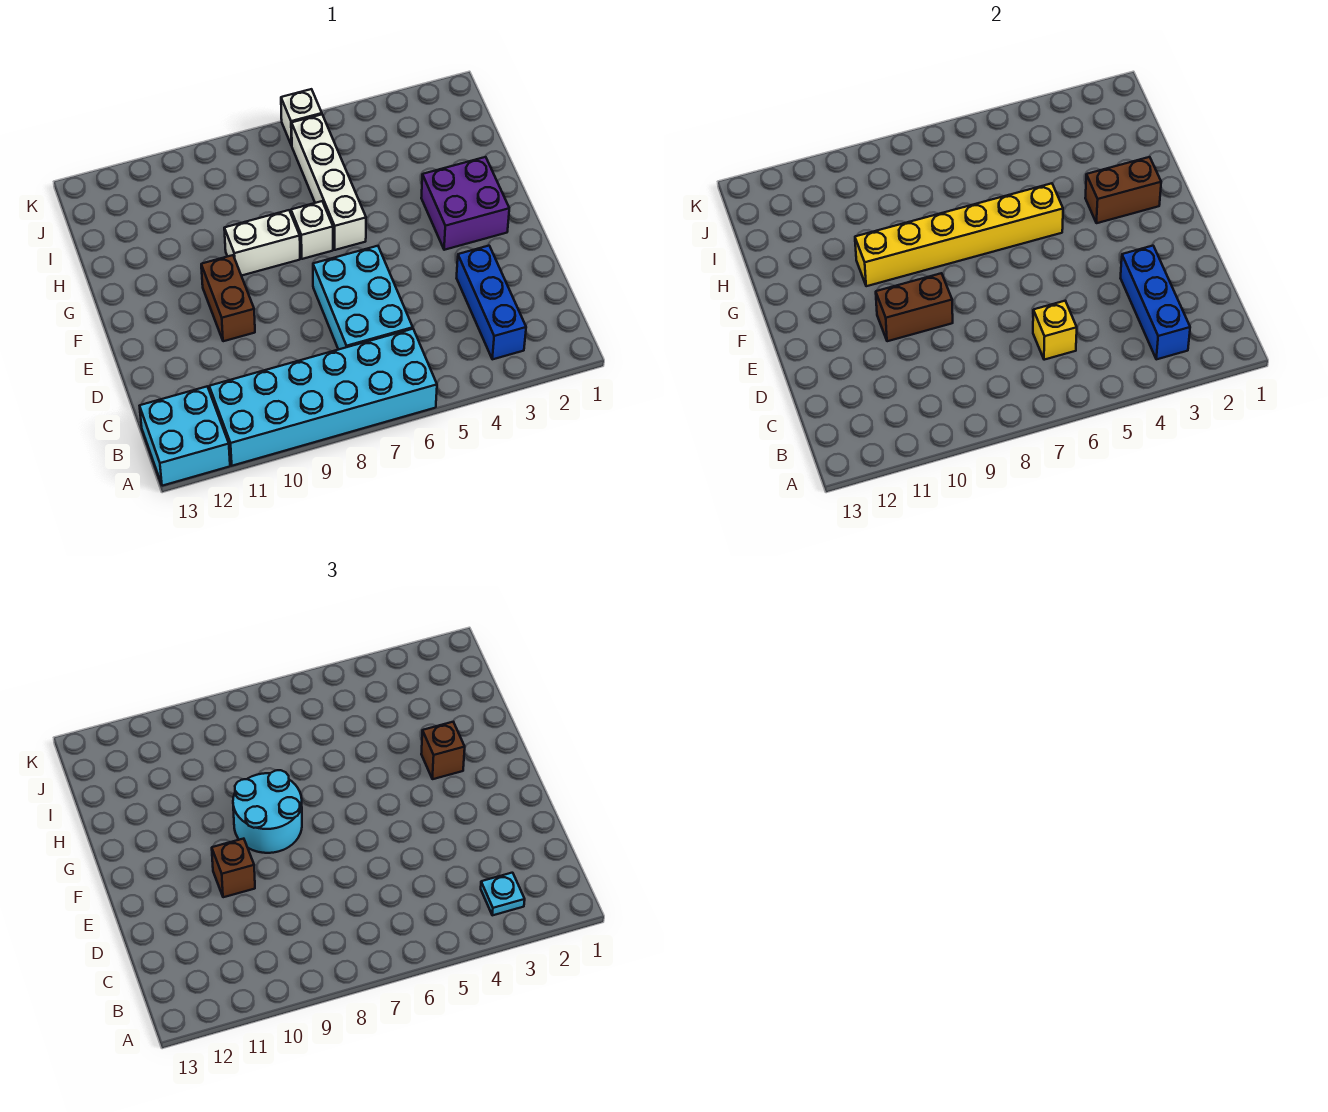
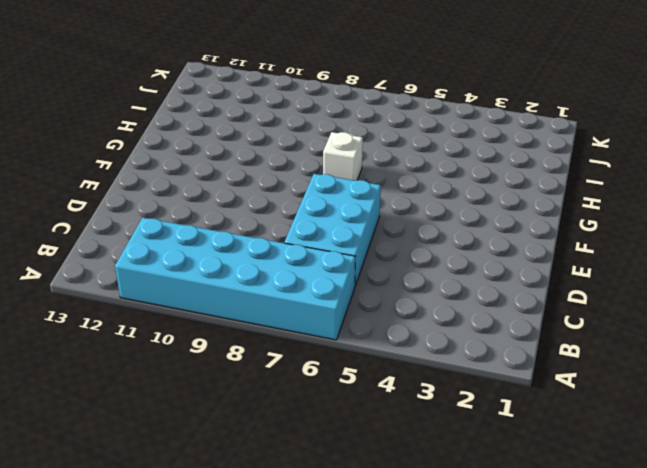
none -> cyan 2x2 brick [140,387,230,486]
none -> blue 1x3 brick [457,246,526,359]
none -> brown 1x2 brick [201,255,255,341]

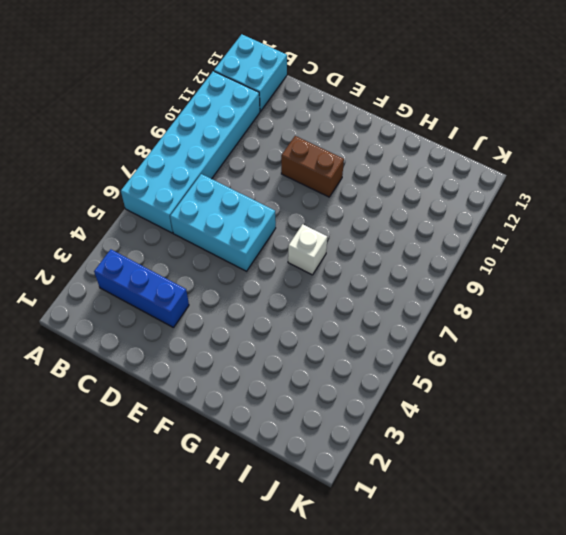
none -> purple 2x2 brick [421,157,509,250]
none -> white 1x4 brick [292,115,366,250]
none -> white 1x2 brick [224,210,300,276]

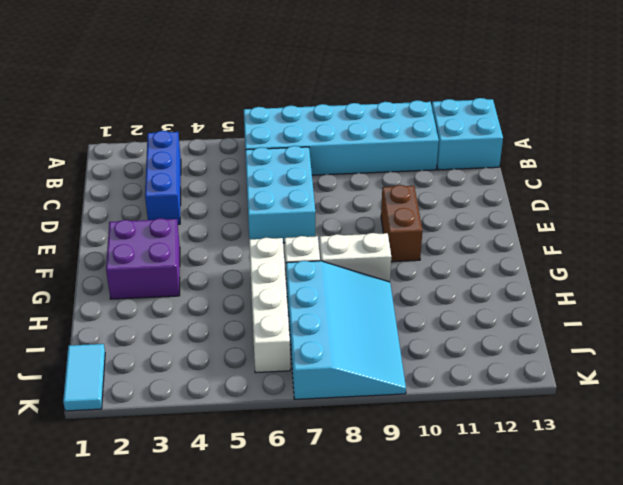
cyan 3x4 slope [286,261,406,399] -> none
cyan 1x2 tile [63,344,105,411] -> none
none -> white 1x1 brick [281,89,322,146]
none -> blue 1x3 brick [1121,246,1190,359]
none -> yellow 1x1 brick [1033,301,1077,360]

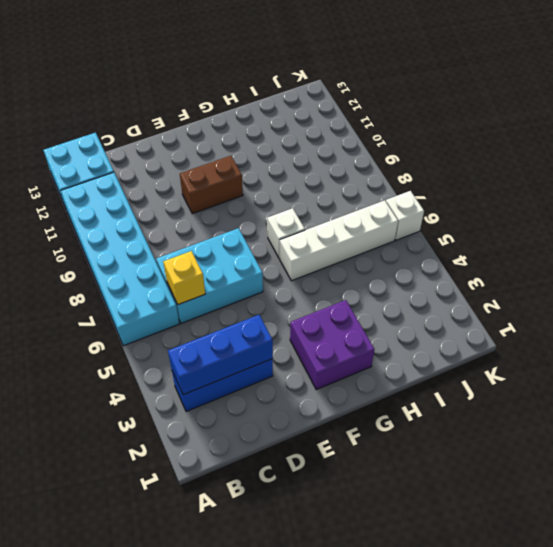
none -> white 1x2 brick [224,210,300,276]
none -> brown 1x2 brick [876,273,953,341]
none -> brown 1x2 brick [1085,157,1161,223]

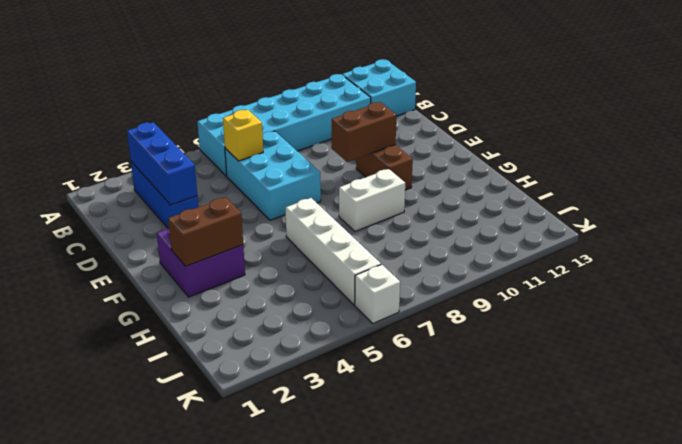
none -> white 1x1 brick [291,201,333,259]
none -> yellow 1x6 brick [855,183,1063,286]
none -> cyan 1x1 plate [481,873,525,915]

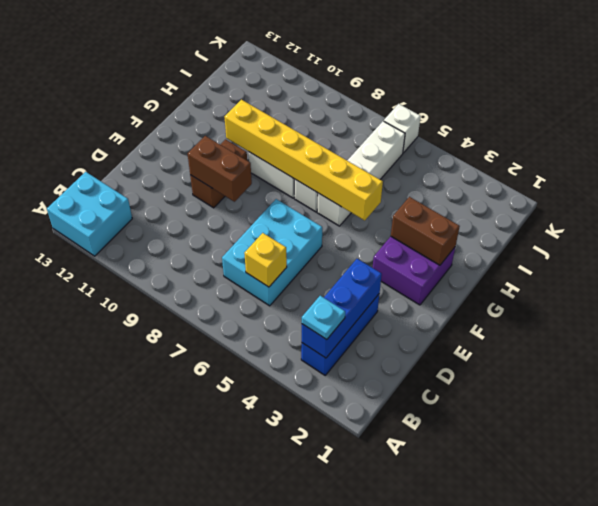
none -> cyan 2x6 brick [209,329,437,466]
none -> brown 1x1 brick [212,839,255,897]
none -> cyan 2x2 round brick [233,770,302,853]

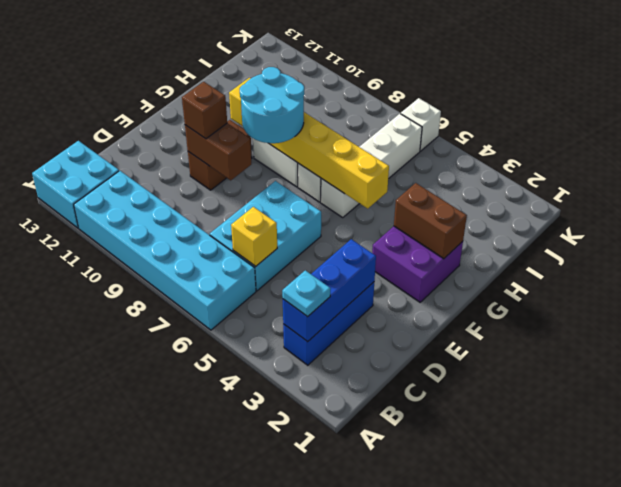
none -> brown 1x1 brick [421,722,465,779]

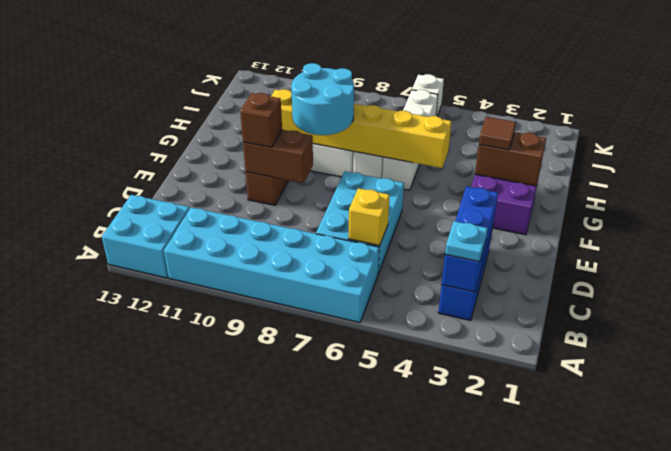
brown 1x1 tile [479,117,516,150] -> brown 1x1 brick [421,722,465,779]

